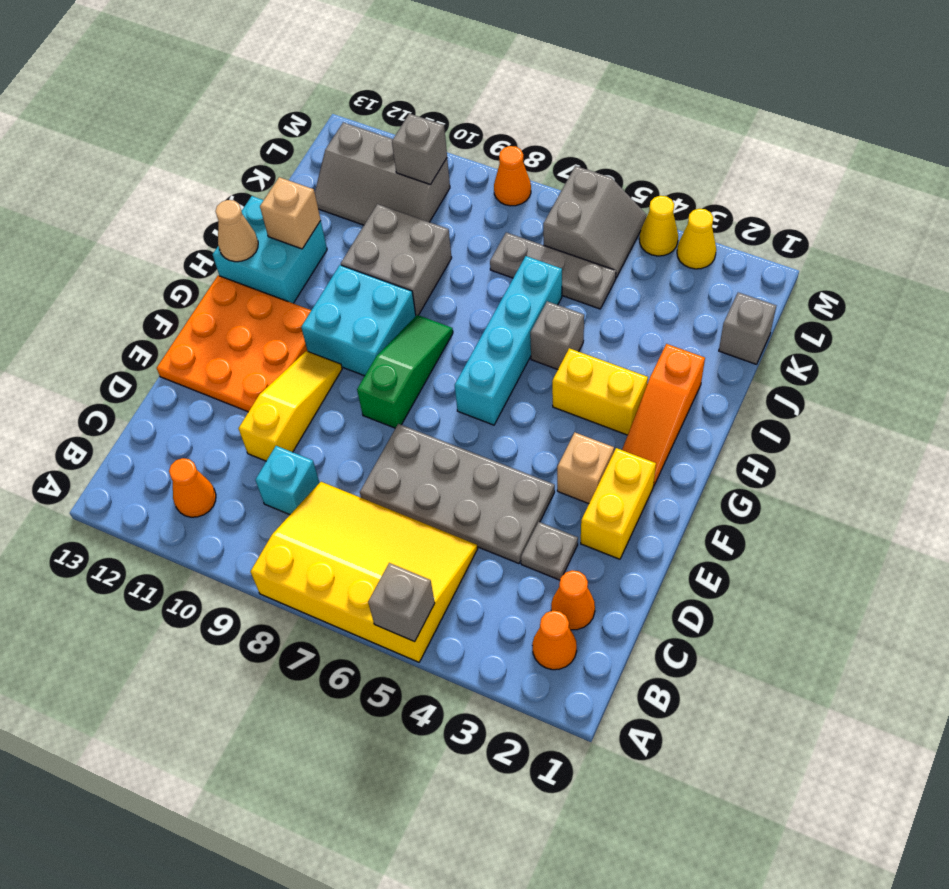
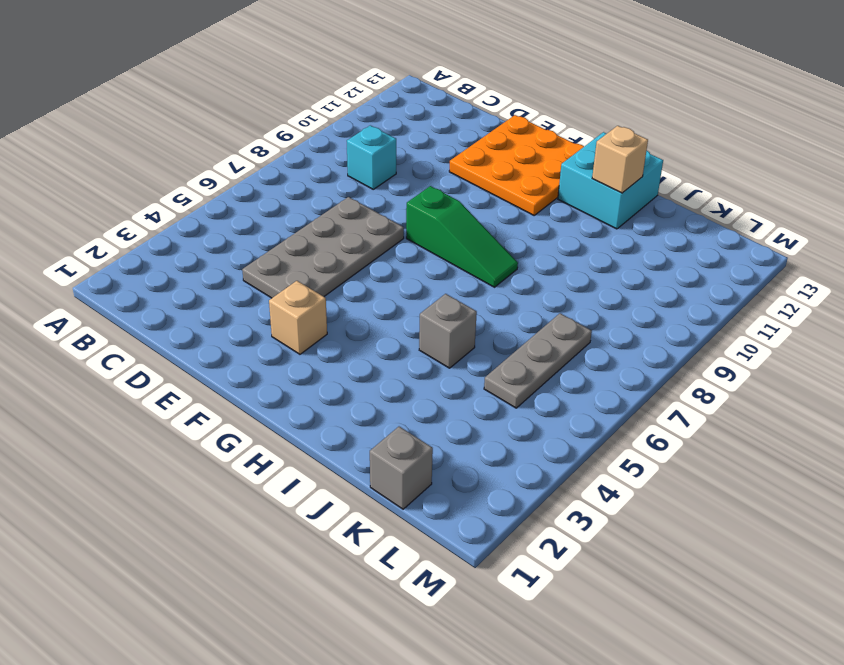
none -> yellow 3x4 slope [250,482,478,662]
none -> orange 1x1 cone [532,611,577,670]
none -> orange 1x1 cone [169,458,216,517]
none -> orange 1x1 cone [551,570,595,630]

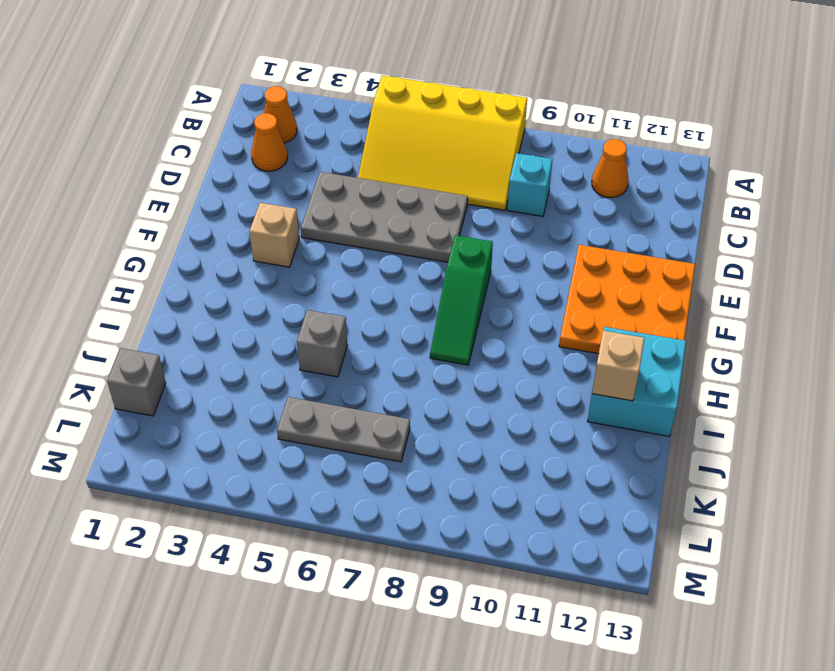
none -> grey 1x1 plate [521,522,578,580]
none -> yellow 1x3 slope [239,351,342,461]
none -> yellow 1x2 brick [581,448,656,559]
none -> orange 1x3 slope [622,344,705,486]

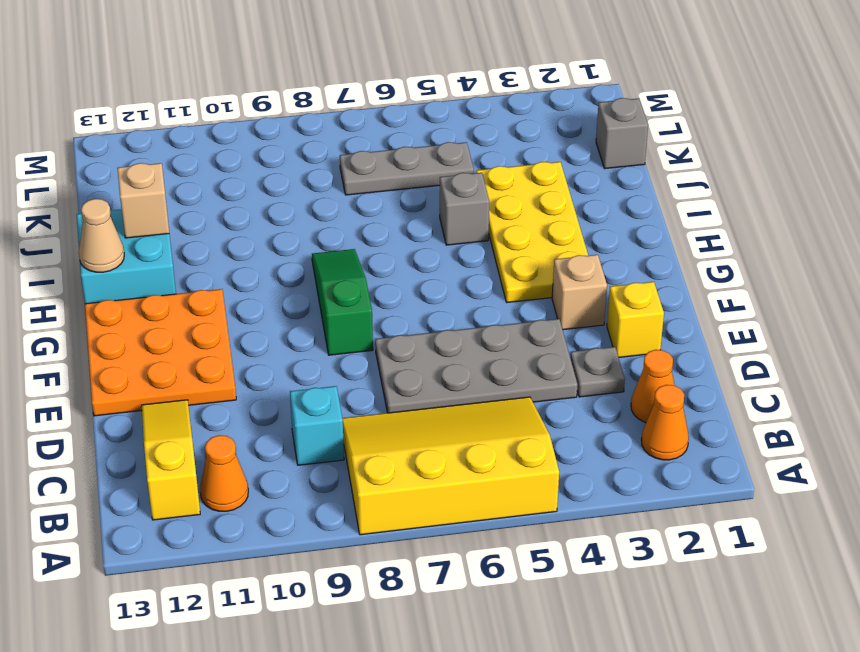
yellow 1x3 slope [142,400,200,520] -> yellow 1x3 slope moved to [239,351,342,461]
yellow 1x1 brick [607,282,664,357] -> yellow 1x2 brick [581,448,656,559]
yellow 2x4 plate [476,162,588,302] -> yellow 1x2 brick [552,348,648,435]
none -> orange 1x3 slope [622,344,705,486]
none -> cyan 1x4 brick [455,256,562,425]
none -> cyan 2x2 brick [301,265,416,376]
none -> grey 2x2 brick [341,204,452,316]

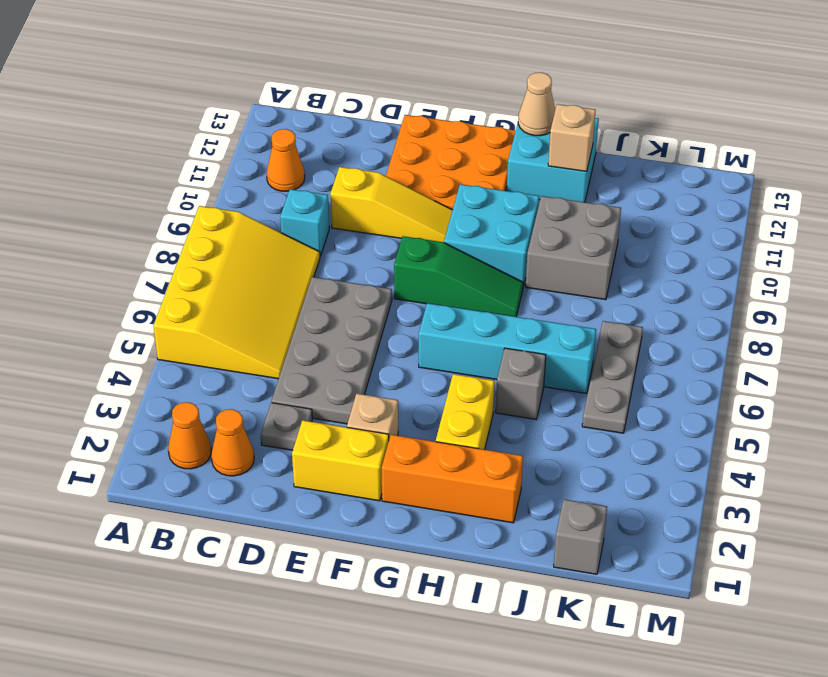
orange 1x3 brick [382,435,523,523] -> orange 1x3 slope [622,344,705,486]
none -> grey 2x3 slope [315,122,450,225]
none -> grey 2x2 slope [543,166,647,278]
none -> yellow 1x1 cone [677,209,716,269]
none -> yellow 1x1 cone [639,196,678,256]

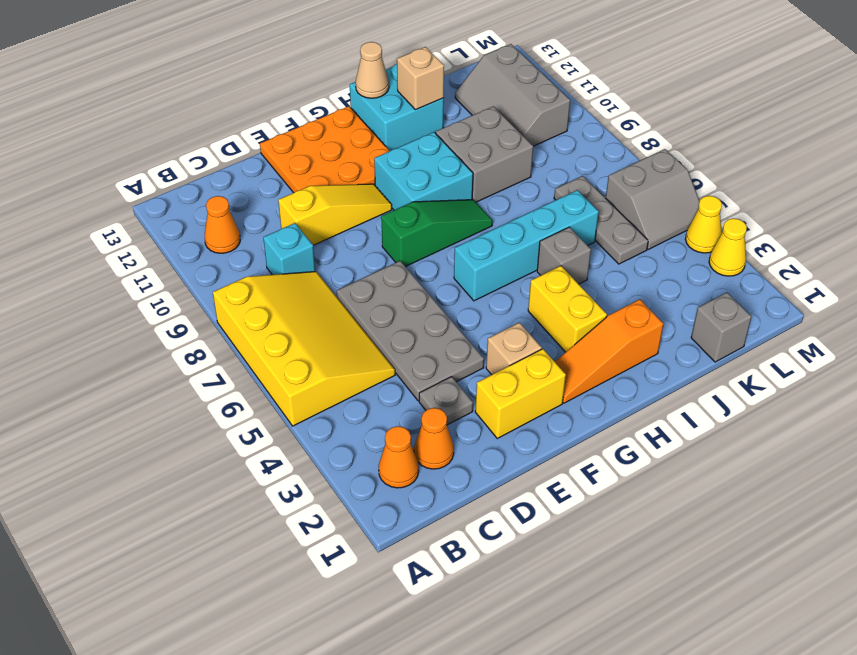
none -> orange 1x1 cone [494,146,531,206]
none -> grey 1x1 brick [368,563,435,642]
none -> grey 1x1 brick [392,114,447,185]

